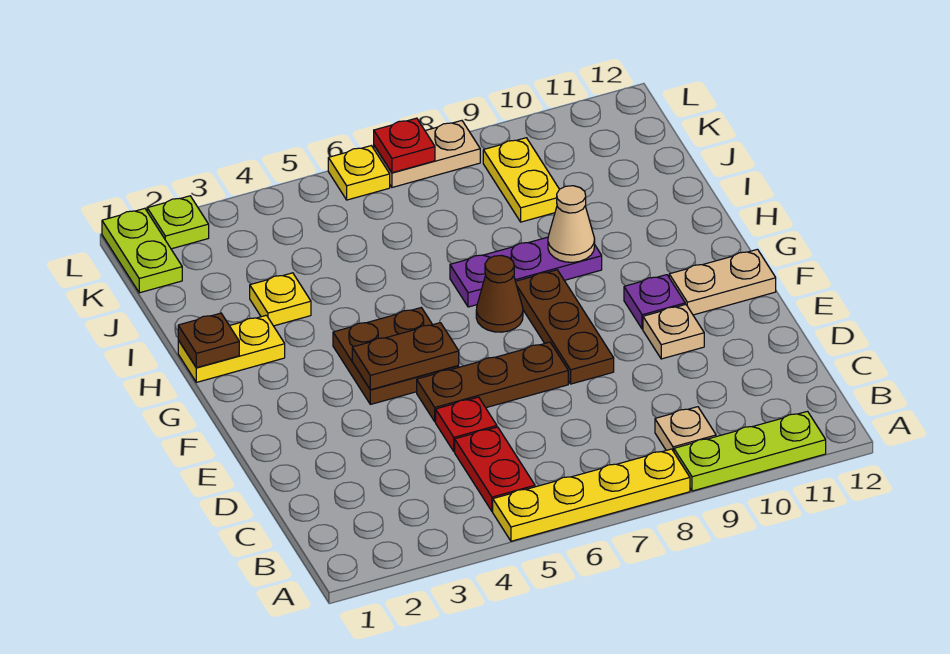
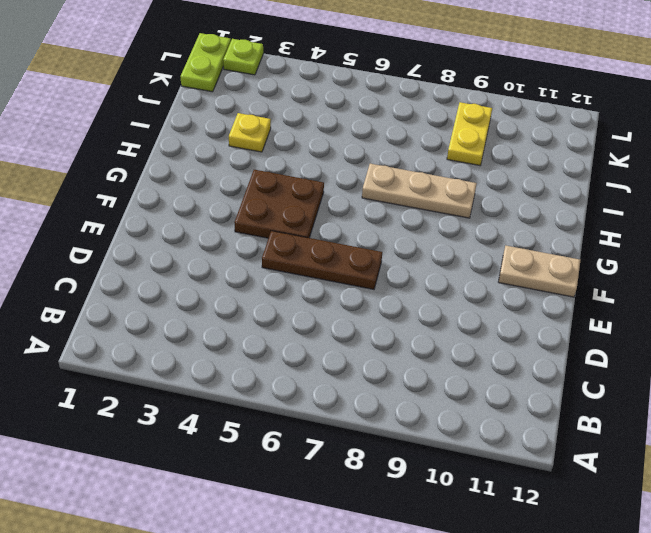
tan 1x3 plate [362,164,477,218] -> purple 1x3 plate [450,237,602,307]
none -> yellow 1x4 plate [493,449,690,541]
none -> lime 1x3 plate [674,411,826,491]
none -> red 1x2 plate [455,427,535,511]

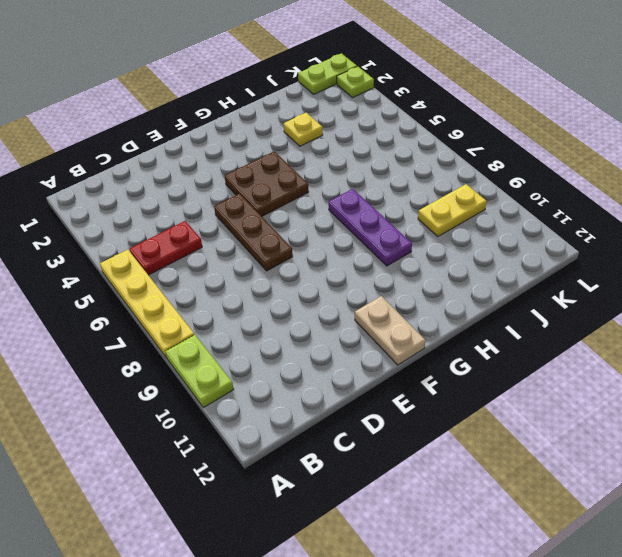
lime 1x2 plate [165,335,234,407] -> lime 1x3 plate [674,411,826,491]
none -> tan 1x1 plate [655,407,716,452]
none -> red 1x1 plate [436,397,497,452]
none -> brown 1x3 plate [516,270,614,384]

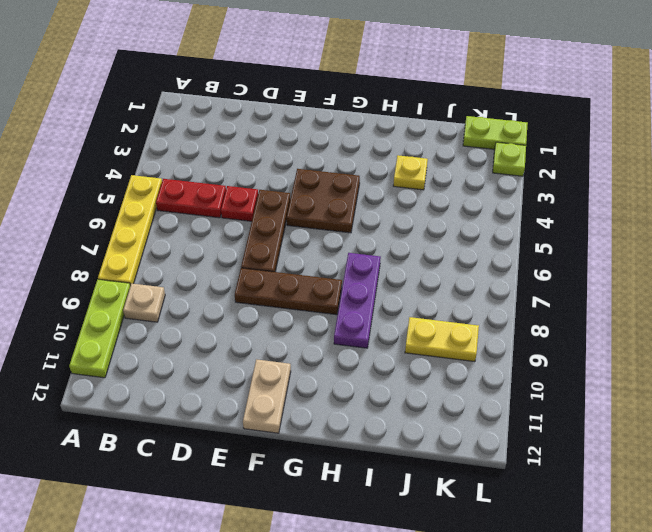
none -> tan 1x1 plate [643,304,704,359]
none -> purple 1x1 plate [624,275,685,329]
none -> brown 1x1 cone [476,255,523,332]

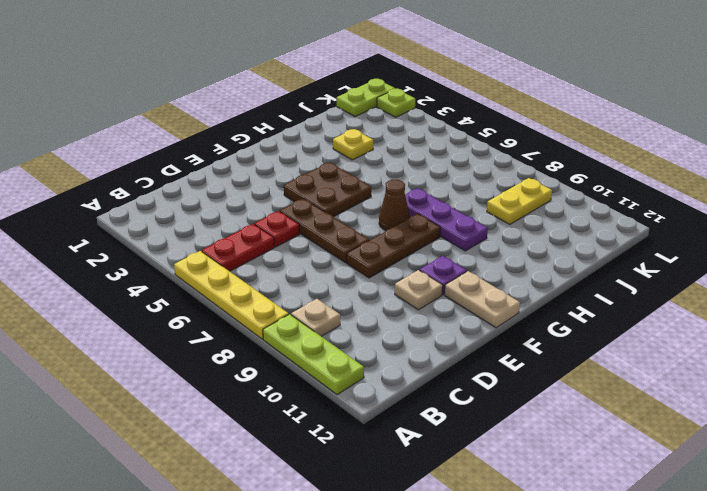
none -> yellow 1x2 plate [178,315,285,382]
none -> yellow 1x1 plate [328,146,390,200]
none -> tan 1x2 plate [374,121,480,187]

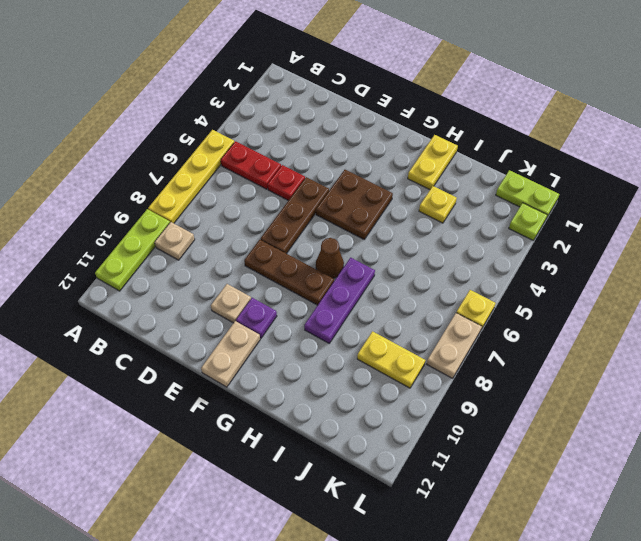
none -> brown 1x2 plate [352,323,459,390]
none -> brown 1x1 plate [178,313,239,368]
none -> tan 1x1 cone [548,186,595,262]

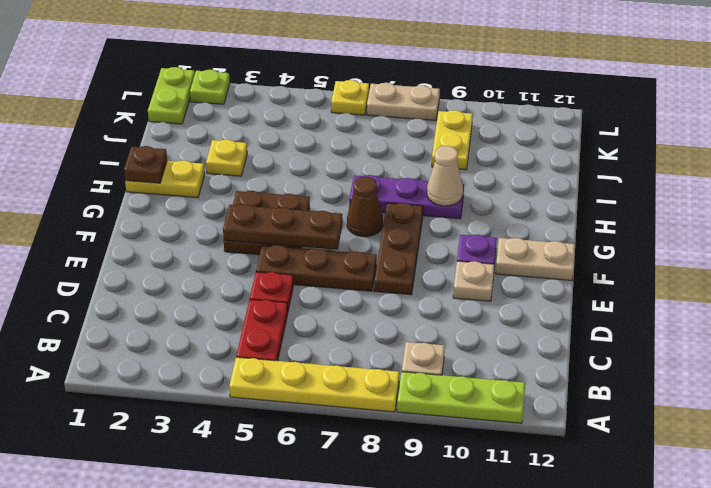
brown 1x3 plate [223,204,342,250] -> brown 1x2 plate [352,323,459,390]
none -> red 1x1 plate [374,118,435,173]

